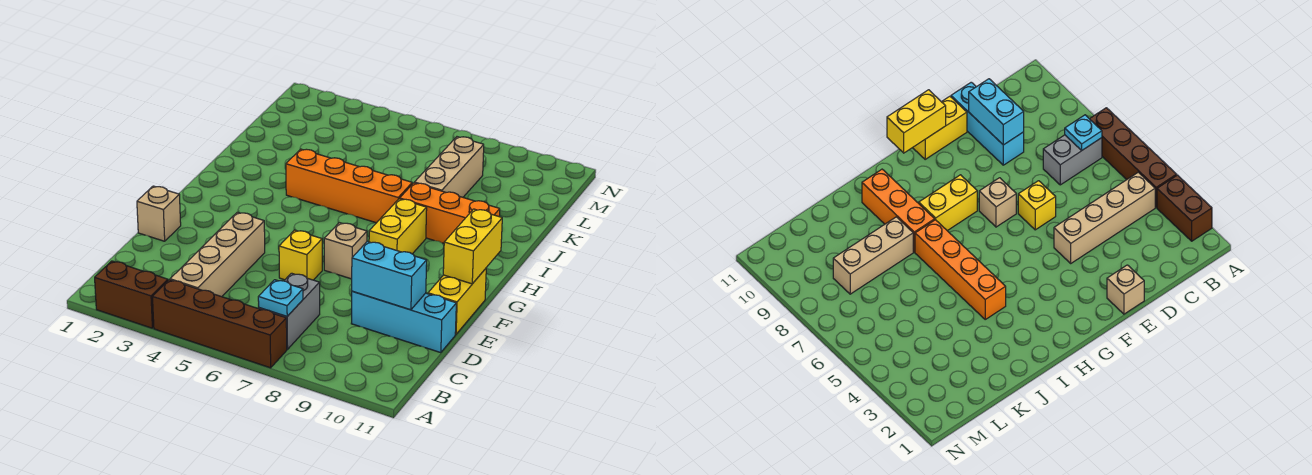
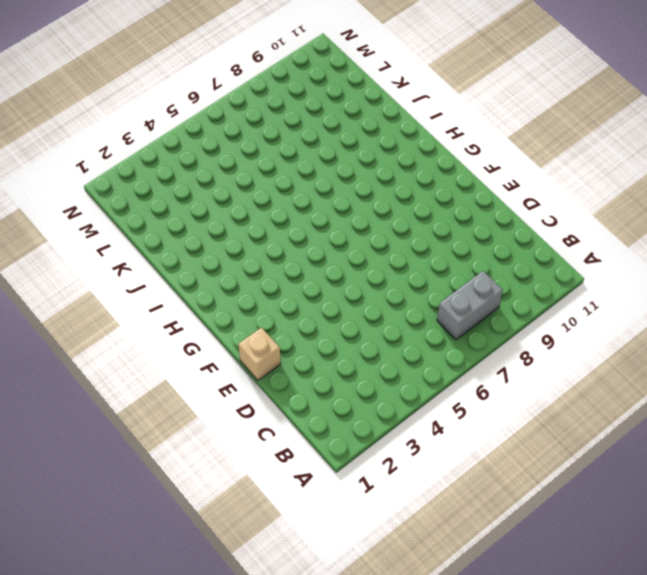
grey 1x2 brick [437,271,503,340] -> grey 1x2 brick turned to [259,273,320,349]
none -> brown 1x2 brick [95,261,168,328]
none -> brown 1x4 brick [153,280,287,368]
none -> tan 1x4 brick [170,212,265,297]

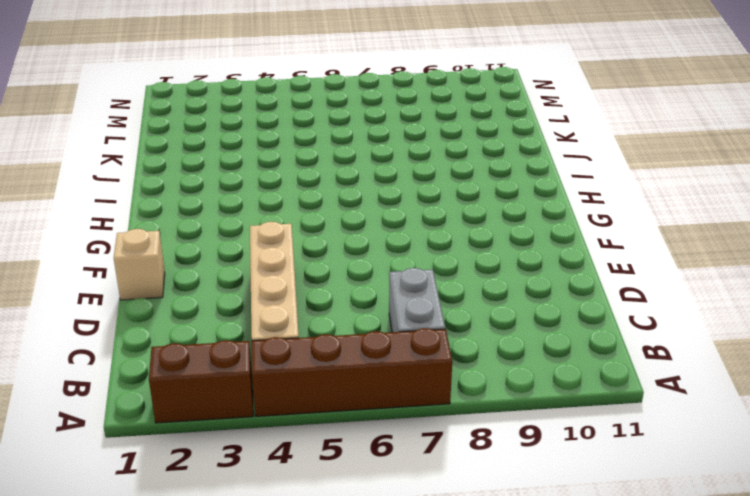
none -> cyan 1x3 brick [351,291,456,353]
none -> yellow 1x1 brick [279,230,322,280]
none -> yellow 1x2 brick [428,269,486,334]

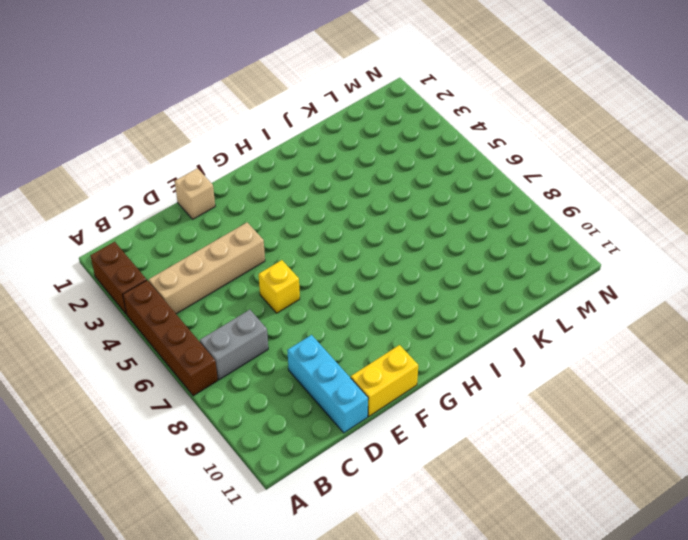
none -> tan 1x1 brick [324,223,367,279]
none -> yellow 1x2 brick [369,199,427,254]
none -> orange 1x4 brick [286,149,412,223]

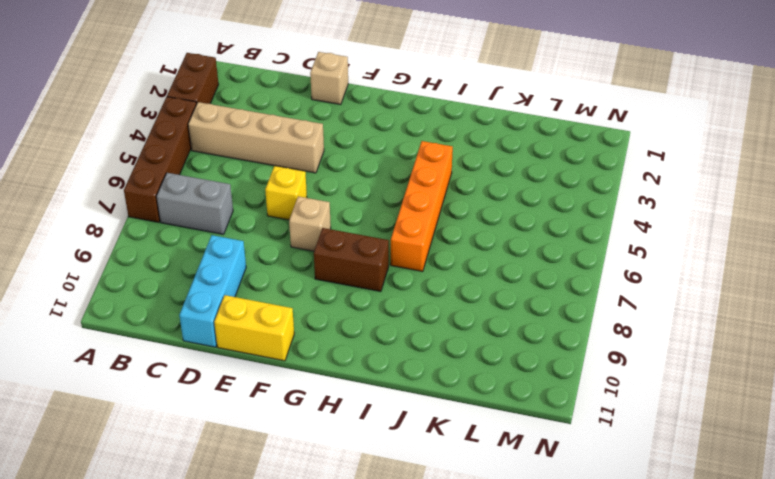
brown 1x2 brick [314,228,389,292] -> yellow 1x2 brick [369,199,427,254]
none -> orange 1x3 brick [400,183,500,243]
none -> tan 1x3 brick [414,137,484,197]
none -> cyan 1x1 plate [258,280,303,316]

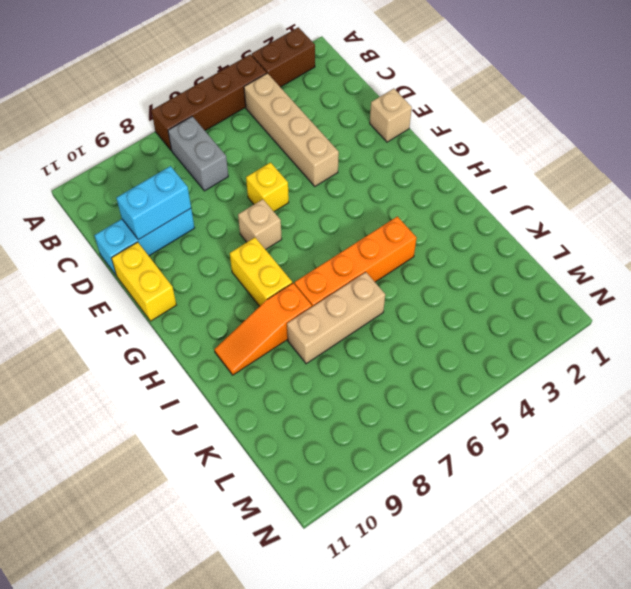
orange 1x3 slope [214,283,312,375] -> orange 1x3 brick [400,183,500,243]
tan 1x3 brick [287,272,385,364] -> tan 1x3 brick turned to [414,137,484,197]
none -> cyan 1x1 plate [258,280,303,316]
none -> yellow 1x2 brick [443,209,502,284]

